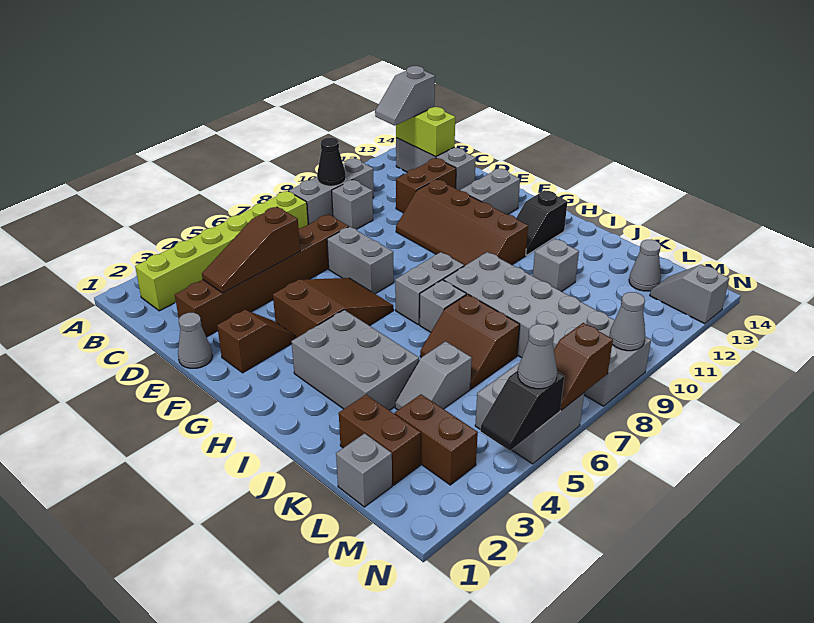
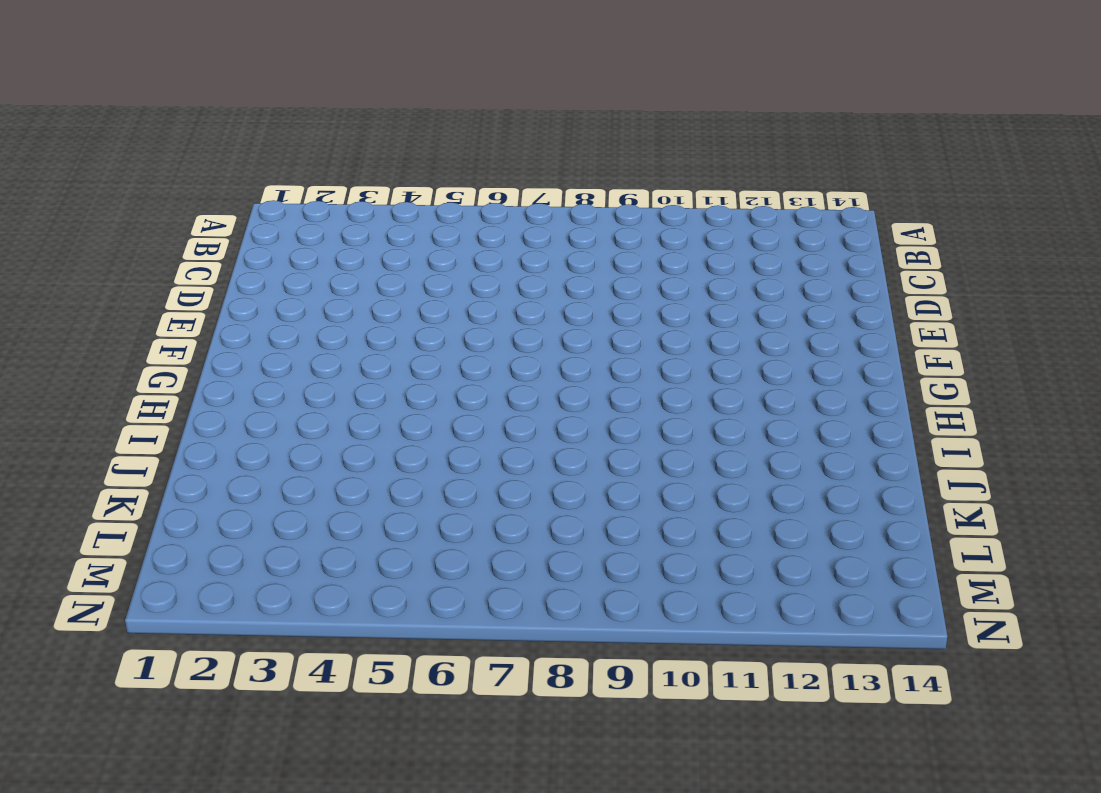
none -> lime 1x6 brick [135,191,308,311]
none -> grey 1x3 brick [289,158,374,225]
none -> grey 1x3 brick [396,138,476,191]
none -> grey 1x1 brick [332,180,373,229]

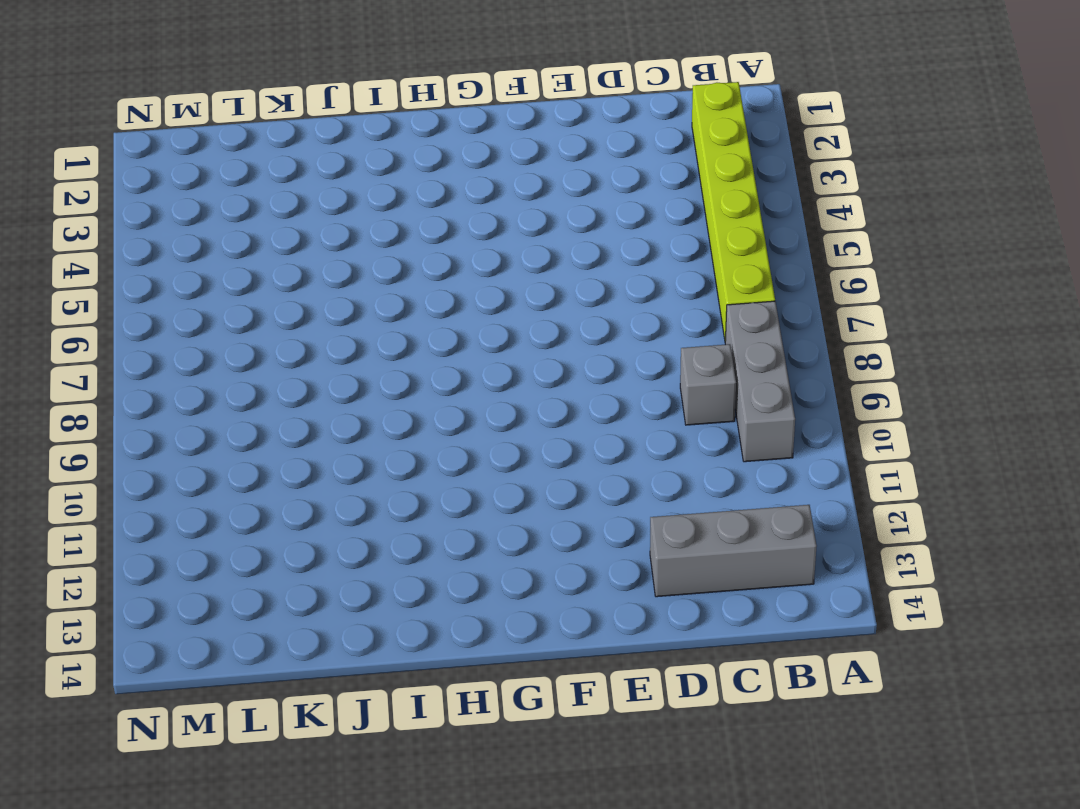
none -> brown 1x6 brick [175,214,349,337]
none -> brown 1x2 brick [396,158,456,213]
none -> grey 1x1 cone [178,313,213,368]
none -> grey 1x2 brick [327,227,394,294]

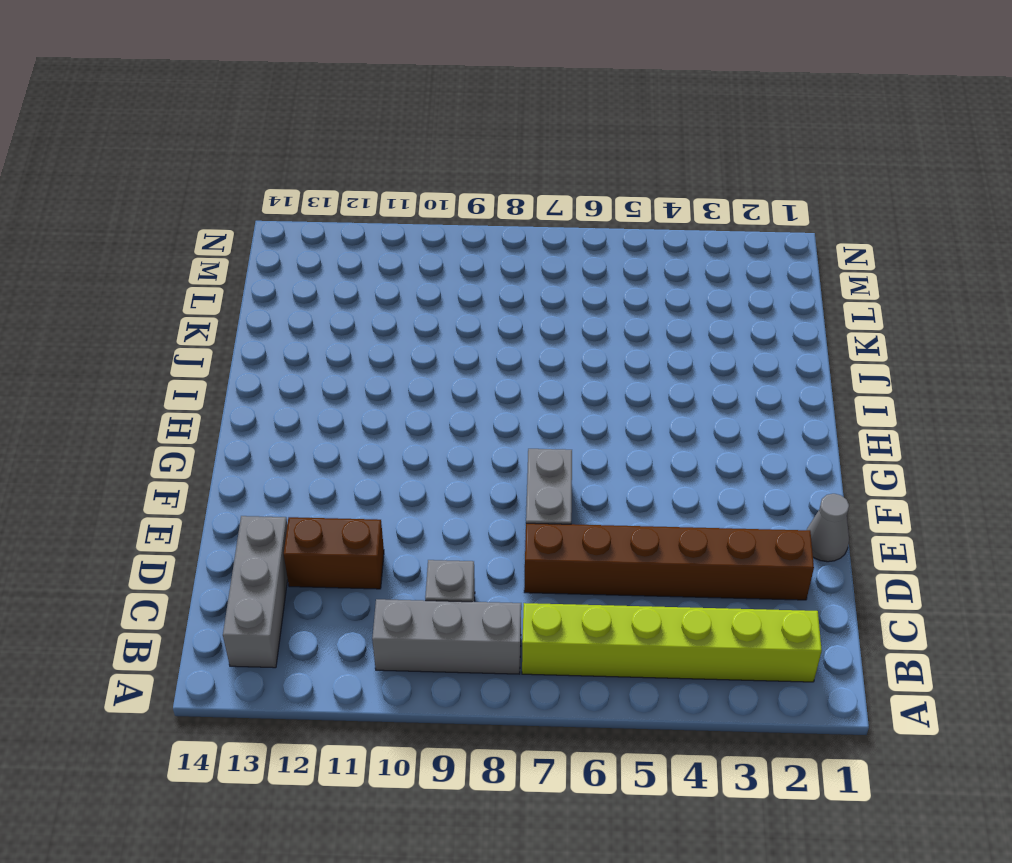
none -> brown 2x4 slope [396,180,528,266]
none -> brown 1x2 slope [217,310,295,373]
none -> brown 2x3 slope [273,278,393,338]
none -> grey 1x2 brick [460,169,520,215]

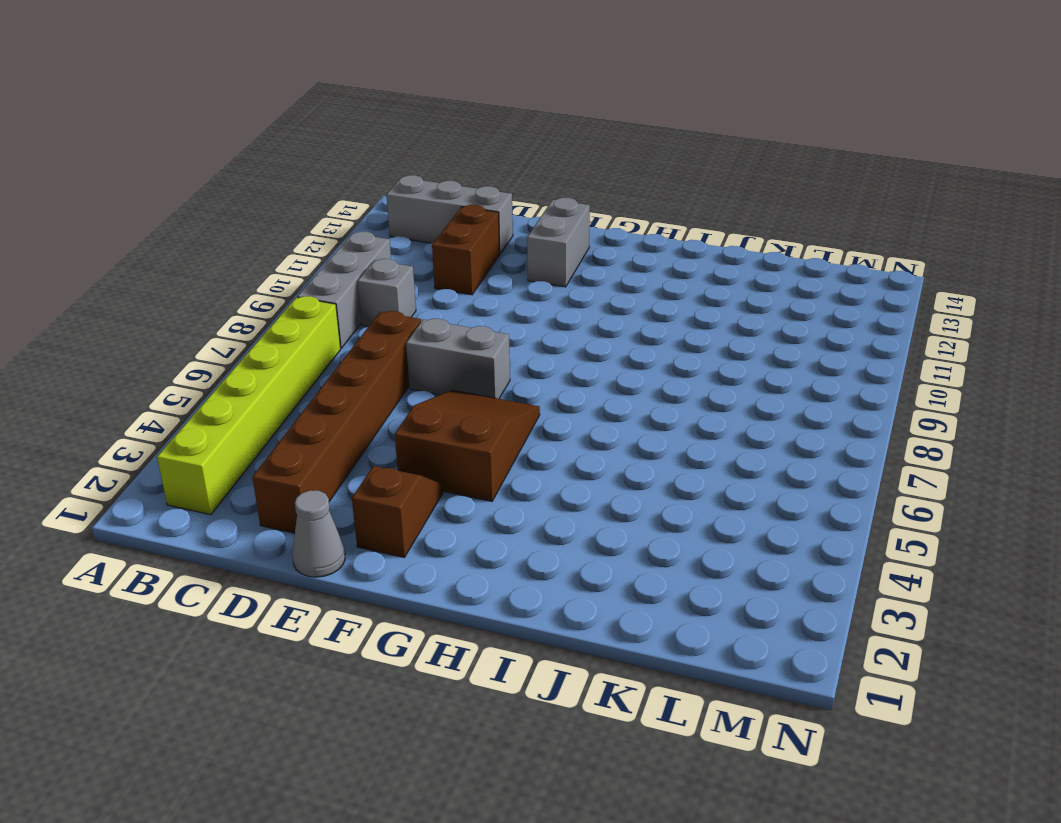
none -> brown 2x4 slope [396,180,528,266]
none -> grey 2x3 brick [291,310,419,410]
none -> grey 1x2 brick [395,252,464,325]
none -> black 1x2 slope [516,190,567,255]

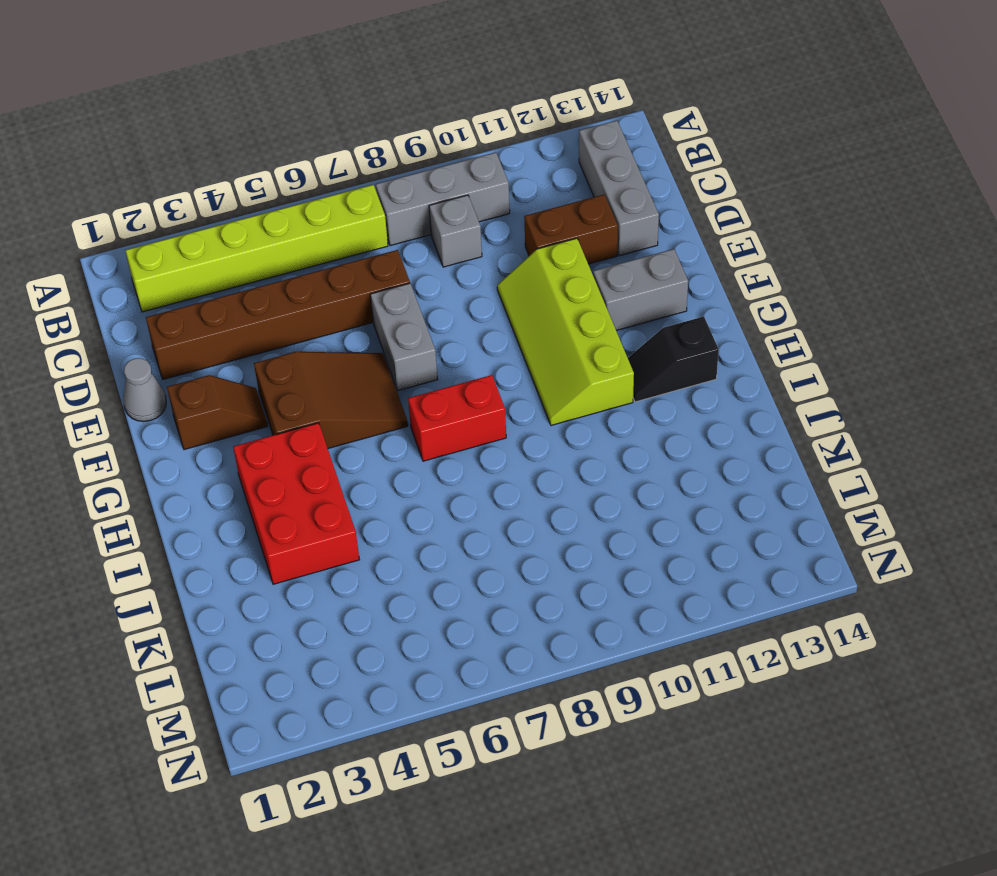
lime 2x4 slope [497,238,634,425] -> brown 2x4 slope [396,180,528,266]
red 2x3 brick [233,423,359,584] -> grey 2x3 brick [291,310,419,410]
red 1x2 brick [408,375,506,461] -> grey 1x2 brick [395,252,464,325]
none -> grey 1x1 brick [420,280,466,332]
none -> grey 2x6 brick [443,252,651,406]
none -> brown 2x2 slope [420,294,520,389]
none -> grey 1x1 brick [533,239,579,292]

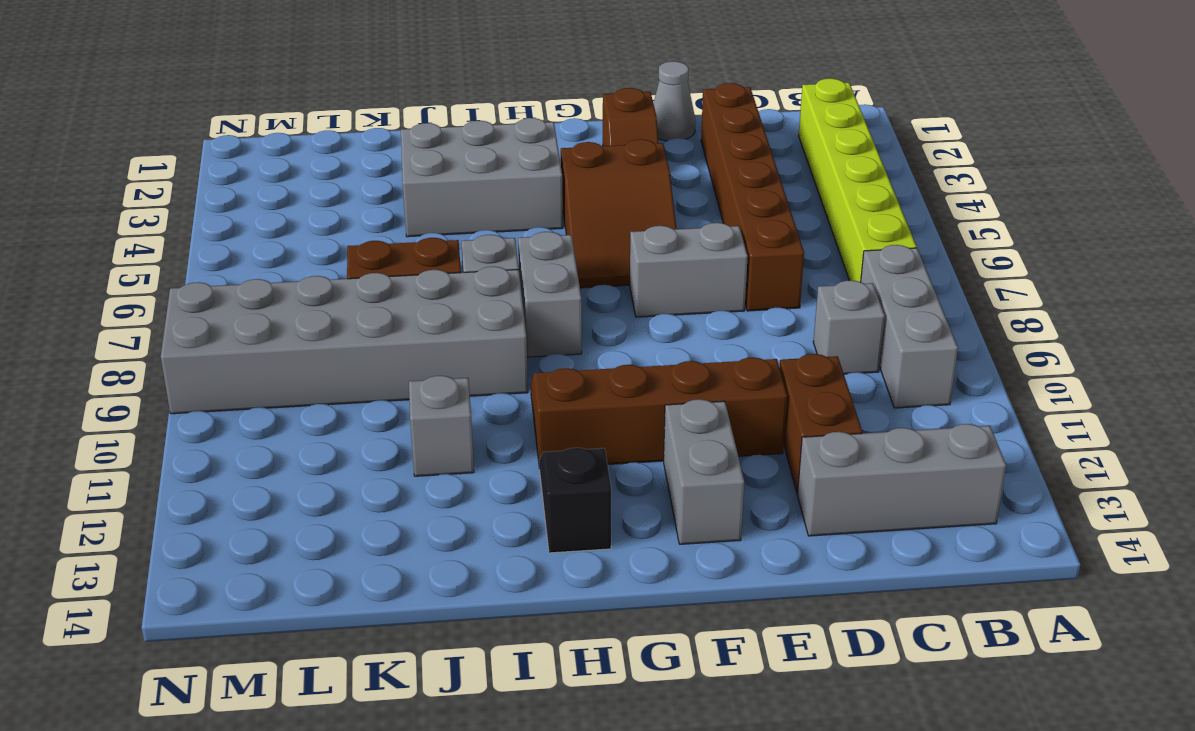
none -> brown 1x2 brick [339,395,421,485]
none -> grey 1x2 slope [395,341,472,410]
none -> grey 1x1 brick [336,433,392,507]
none -> brown 1x2 brick [395,394,478,485]

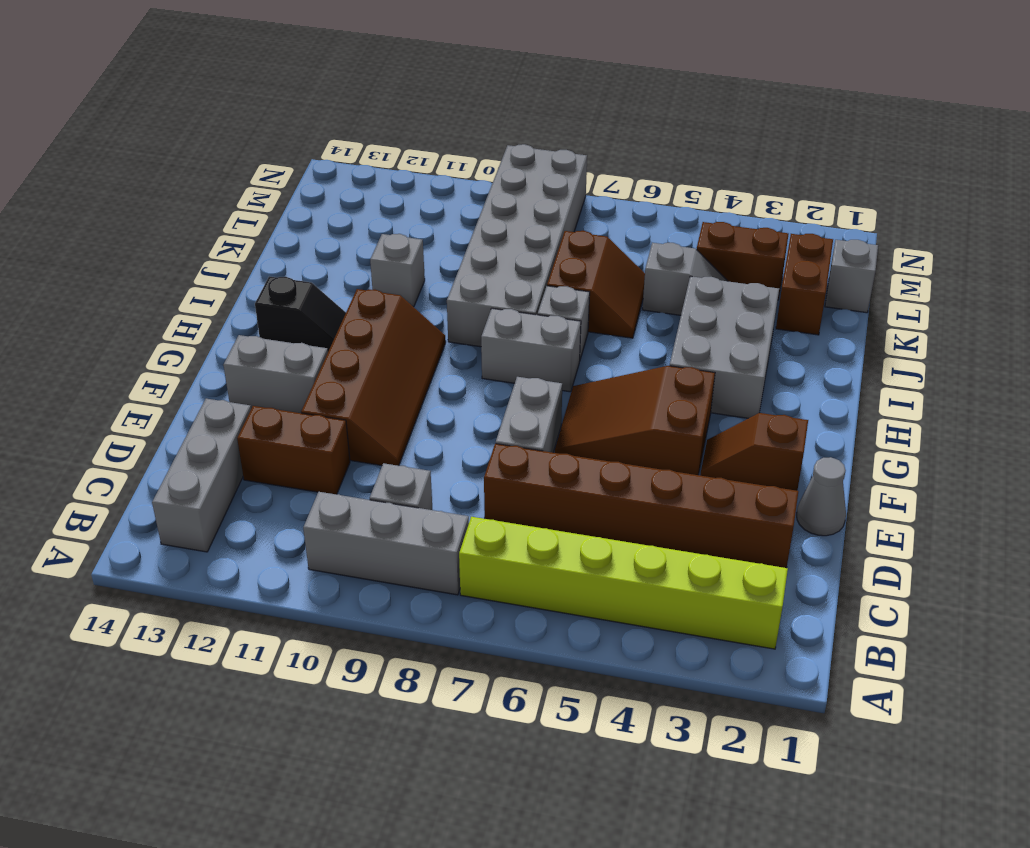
brown 1x2 brick [697,222,788,300] -> brown 1x2 brick turned to [395,394,478,485]
none -> grey 1x1 cone [629,240,661,291]
none -> grey 2x2 brick [475,362,584,464]
none -> grey 1x2 slope [650,265,729,324]
none -> black 1x1 cone [317,138,346,186]

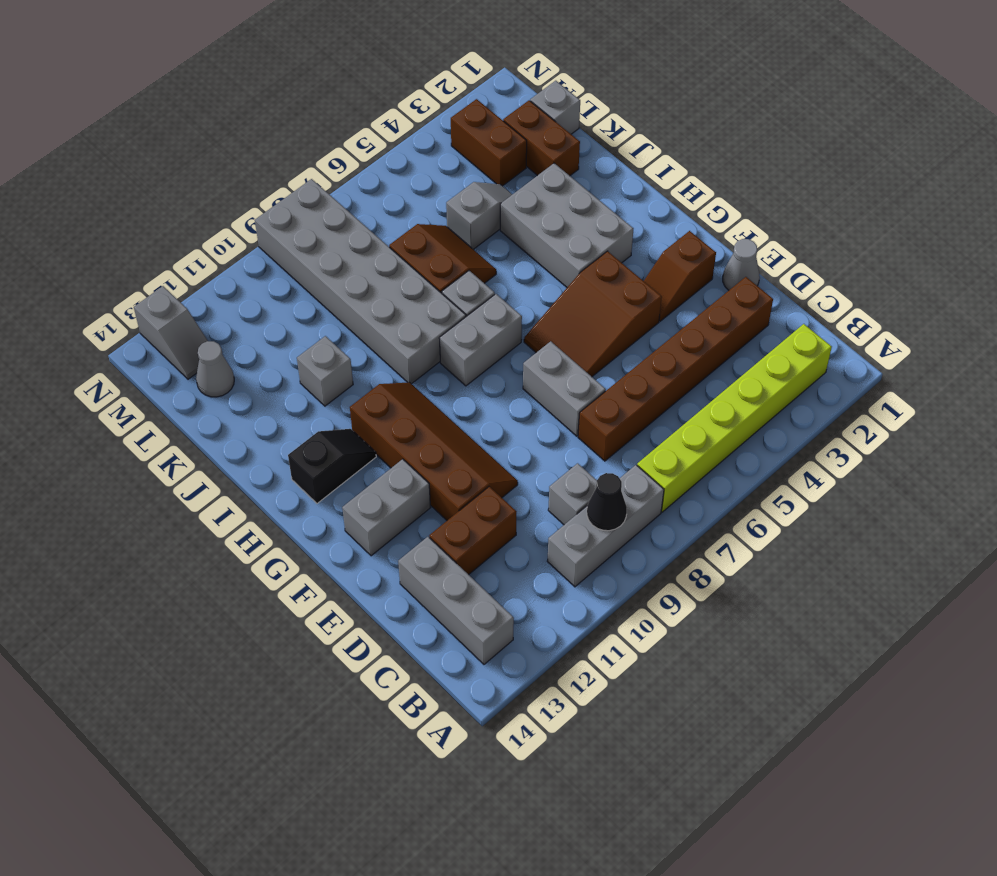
none -> grey 2x2 brick [475,362,584,464]
none -> lime 1x2 brick [396,107,455,157]
none -> brown 1x3 slope [202,207,300,293]
none -> black 1x2 slope [481,371,564,451]

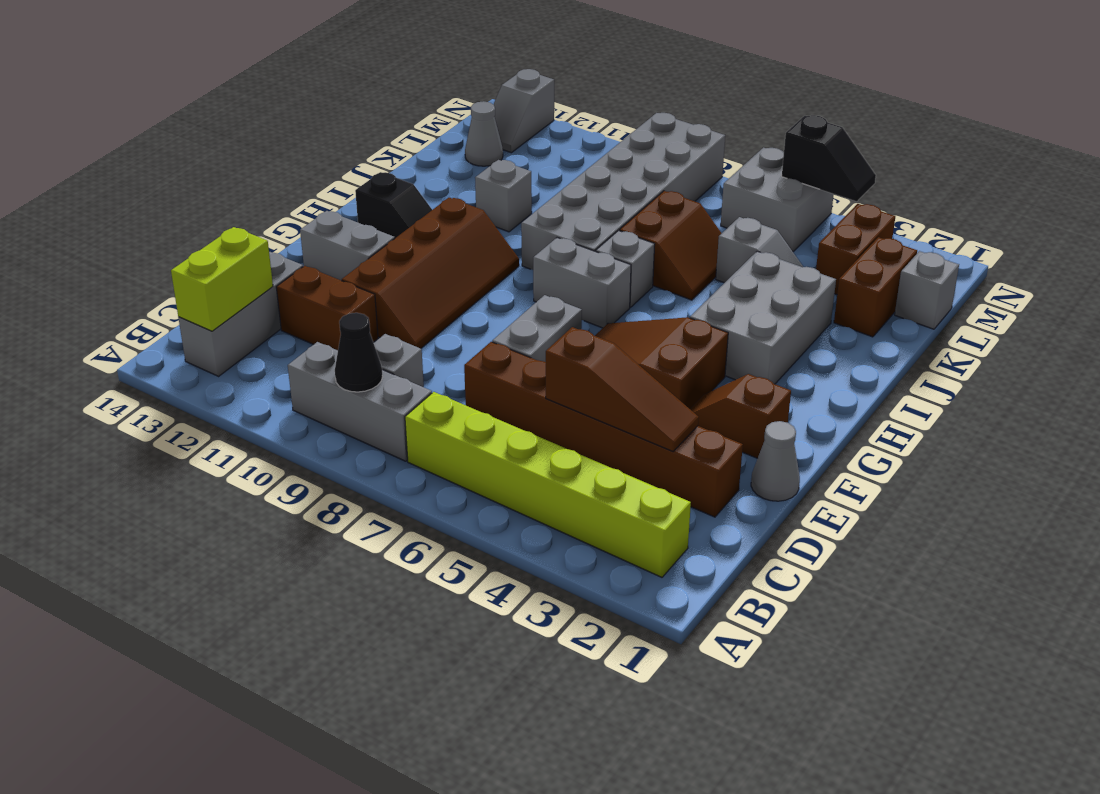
none -> brown 1x2 slope [554,323,613,410]
none -> grey 1x1 cone [609,292,645,351]
none -> grey 1x2 slope [375,66,435,126]
none -> grey 1x1 cone [518,324,557,389]

